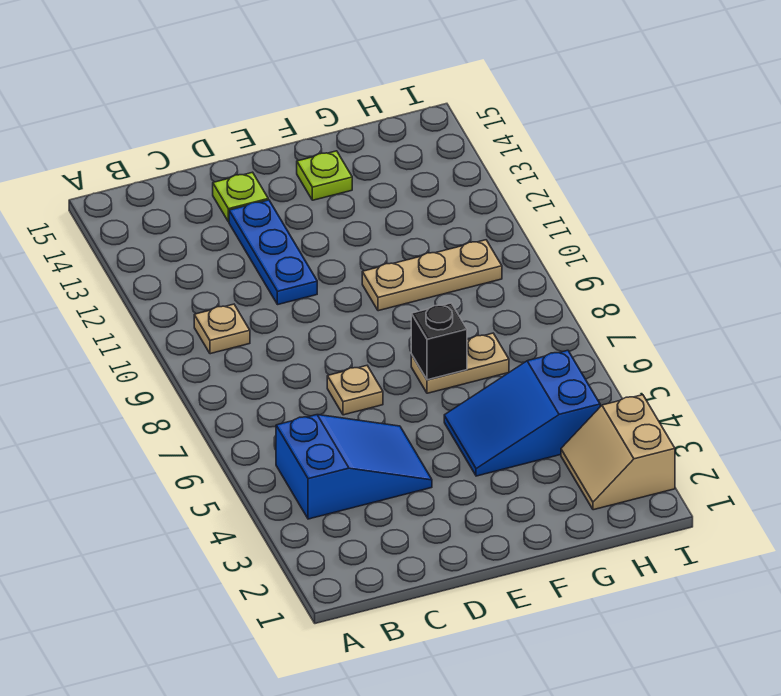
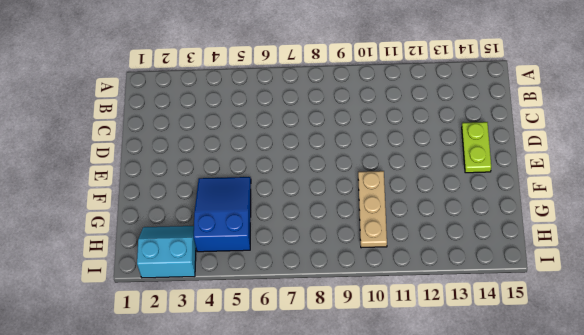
lime 1x2 plate [462,122,491,173] -> lime 1x1 plate [213,172,268,222]
cyan 2x2 slope [137,226,196,278] -> tan 2x2 slope [561,395,675,510]
none -> blue 2x3 slope [276,415,432,519]
none -> tan 1x1 plate [194,304,250,354]

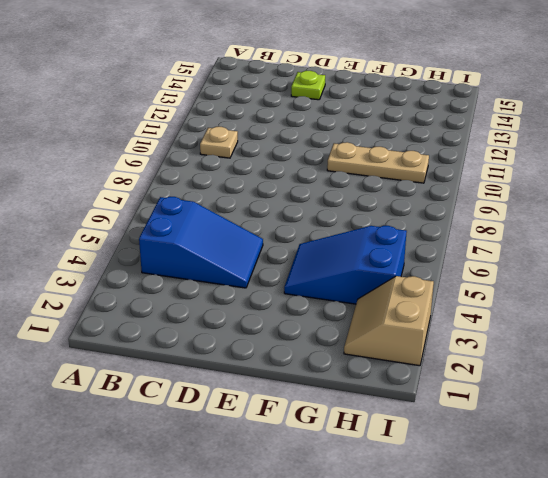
none -> tan 1x1 plate [327,366,383,415]
none -> blue 1x3 plate [229,200,317,305]

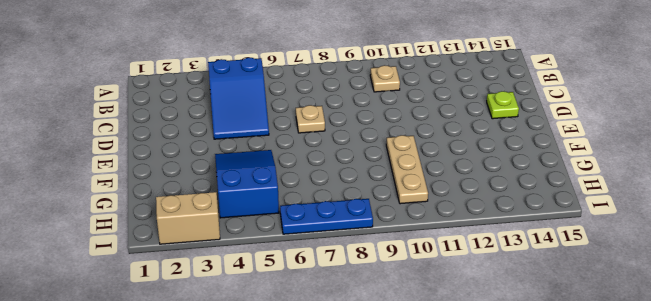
blue 1x3 plate [280,199,373,234] -> blue 1x3 plate moved to [229,200,317,305]
none -> tan 1x2 plate [411,333,509,393]
none -> lime 1x1 plate [297,151,352,200]

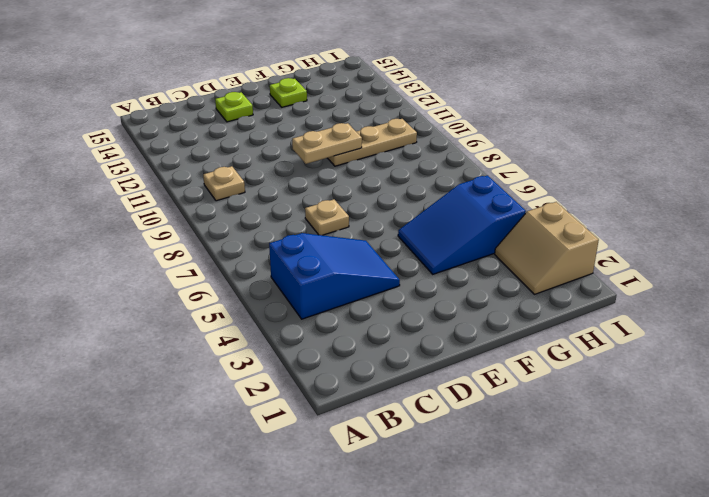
tan 1x2 plate [292,123,362,164] -> tan 1x2 plate moved to [411,333,509,393]
none -> blue 1x3 plate [229,200,317,305]
none -> black 1x1 brick [411,303,467,380]

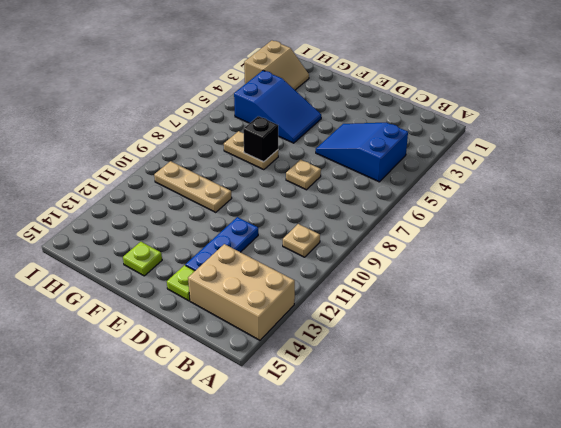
tan 2x3 brick [188,244,295,340] -> none

